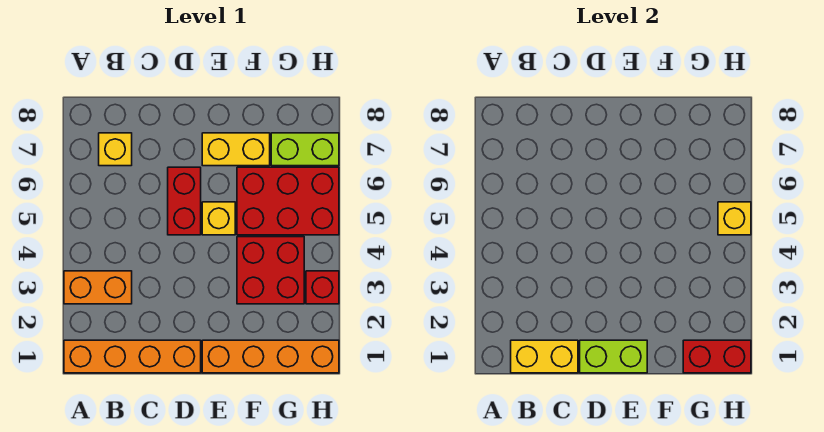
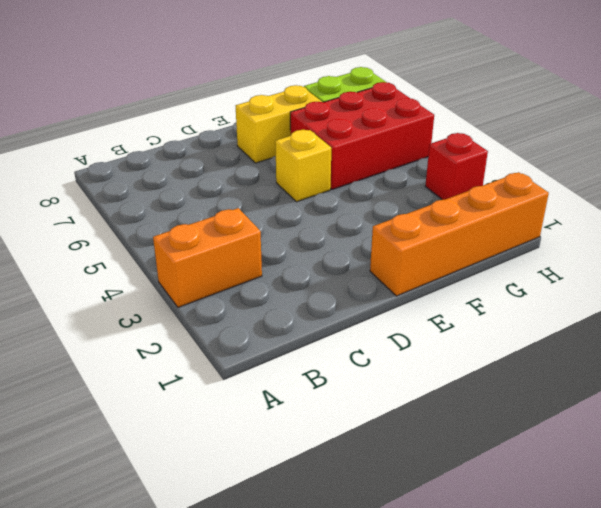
none -> orange 1x4 brick [64,340,201,373]
none -> yellow 1x1 brick [99,133,132,166]
none -> red 1x2 brick [168,167,201,235]

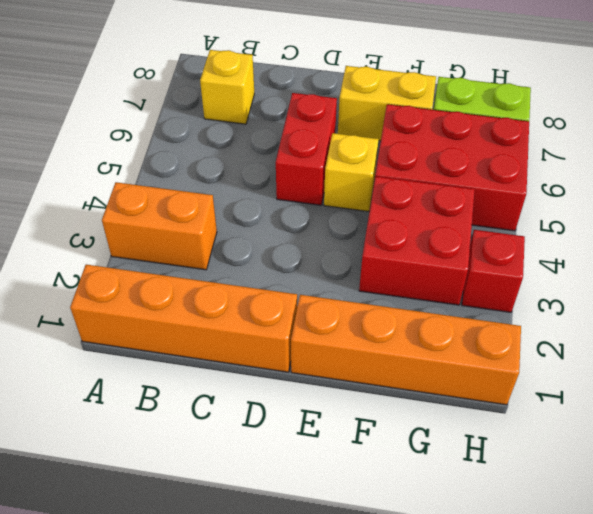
none -> yellow 1x2 brick [511,340,578,373]
none -> lime 1x2 brick [580,340,647,373]
none -> red 1x2 brick [683,340,751,373]

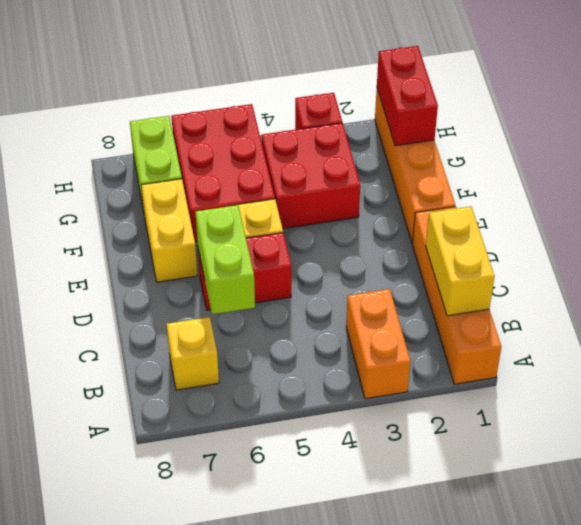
lime 1x2 brick [195,205,255,314] -> lime 1x2 brick moved to [580,340,647,373]
none -> yellow 1x1 brick [718,202,751,235]

